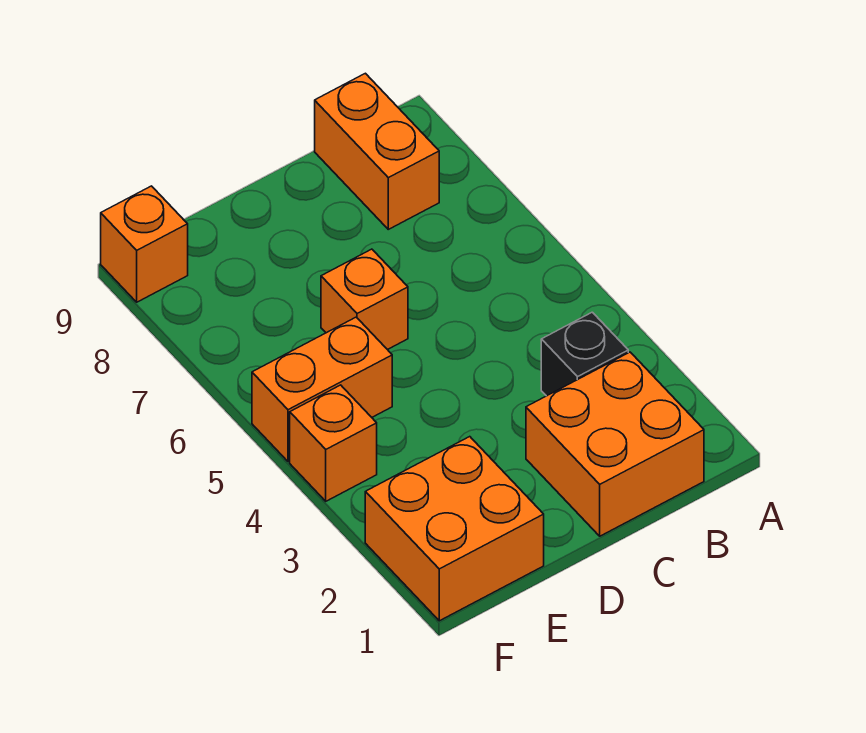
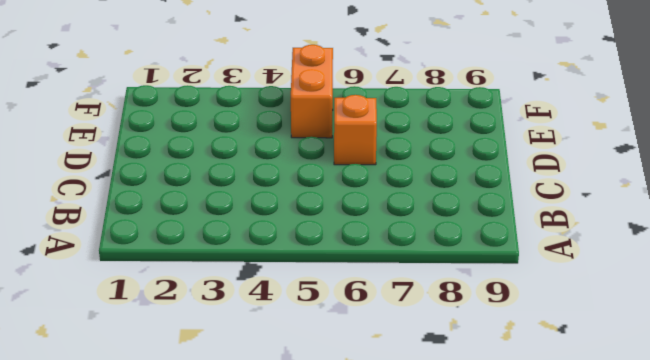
none -> orange 2x2 brick [526,352,704,536]
none -> black 1x1 brick [541,312,628,396]

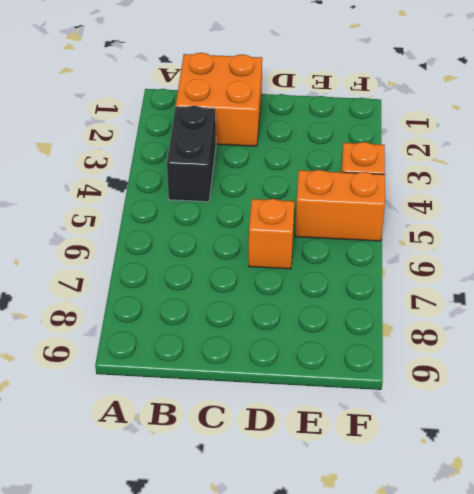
black 1x2 brick [167,106,216,202] -> black 1x1 brick [541,312,628,396]
none -> orange 1x2 brick [315,73,439,229]
none -> orange 2x2 brick [365,437,544,621]

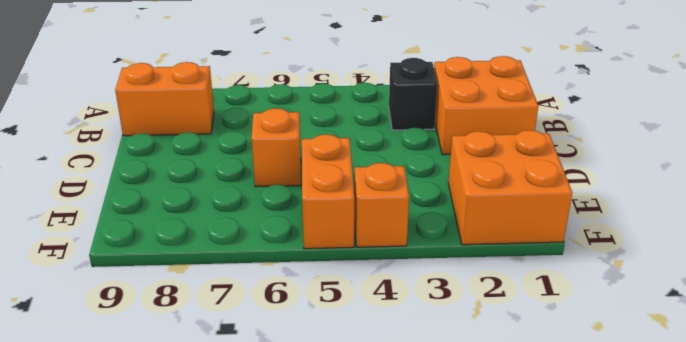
none -> orange 1x1 brick [101,186,188,302]

